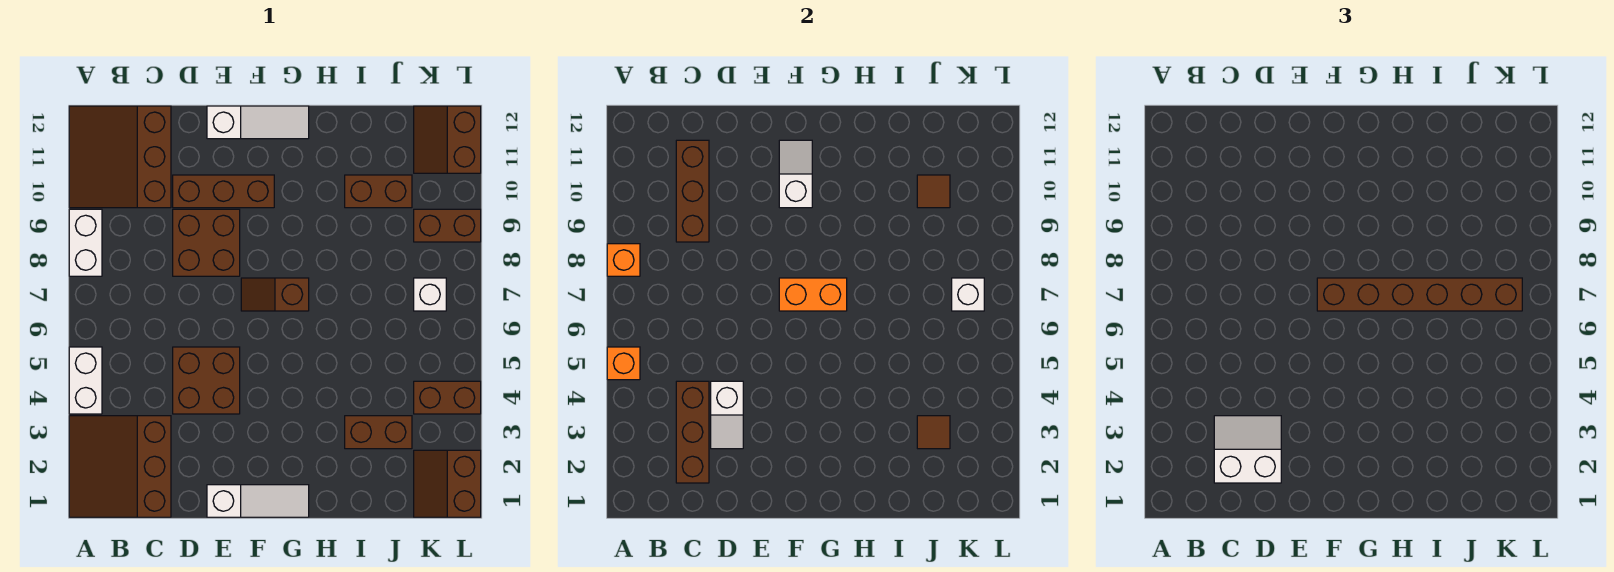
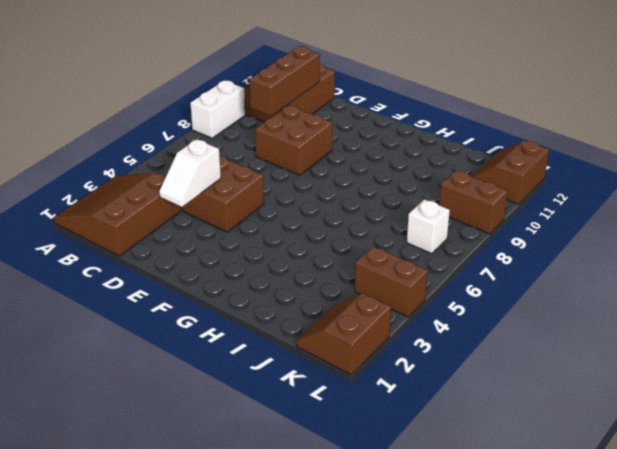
none -> white 1x2 brick [69,347,102,414]
none -> brown 1x3 brick [173,175,274,208]
none -> white 1x3 slope [207,485,309,517]

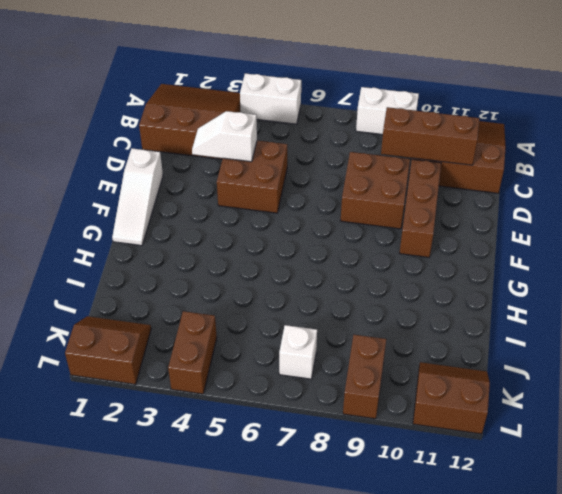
none -> white 1x3 slope [207,106,309,139]
none -> brown 1x2 slope [241,278,309,311]
none -> brown 1x2 brick [345,416,412,449]

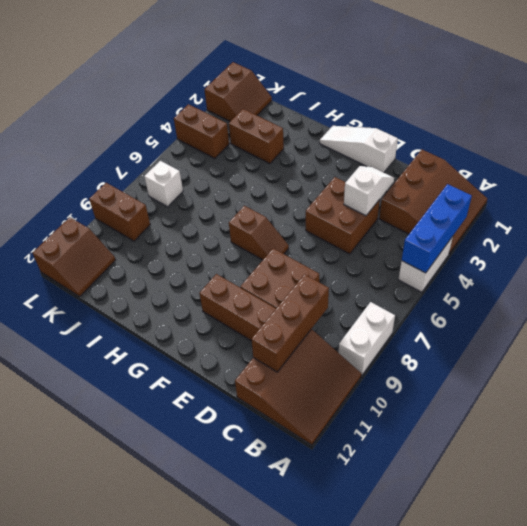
blue 1x3 brick [402,184,472,273] -> orange 1x1 brick [607,347,640,380]
none -> white 1x3 slope [207,106,309,139]
none -> brown 1x2 brick [345,175,412,208]
none -> orange 1x1 brick [607,244,640,276]

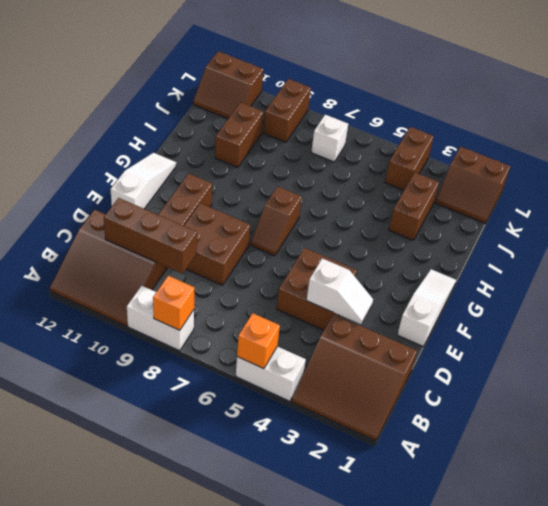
none -> brown 1x3 brick [676,381,709,483]
none -> orange 1x2 brick [779,278,847,311]
none -> white 1x2 slope [779,140,812,208]

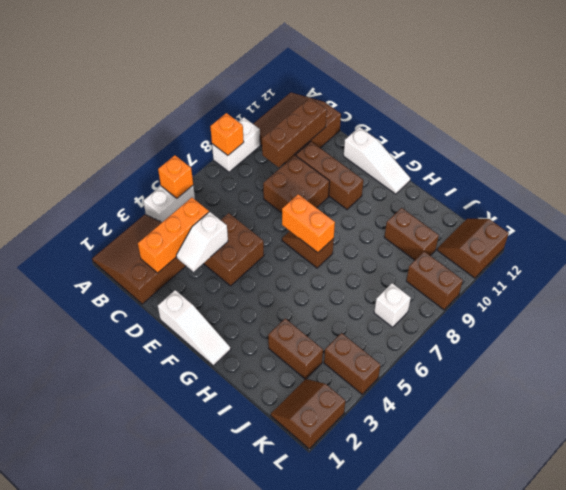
orange 1x3 brick [138,198,209,273] -> brown 1x3 brick [676,381,709,483]
none -> white 1x2 slope [779,140,812,208]
none -> brown 1x1 tile [917,416,950,449]
none -> brown 1x1 tile [917,175,950,208]

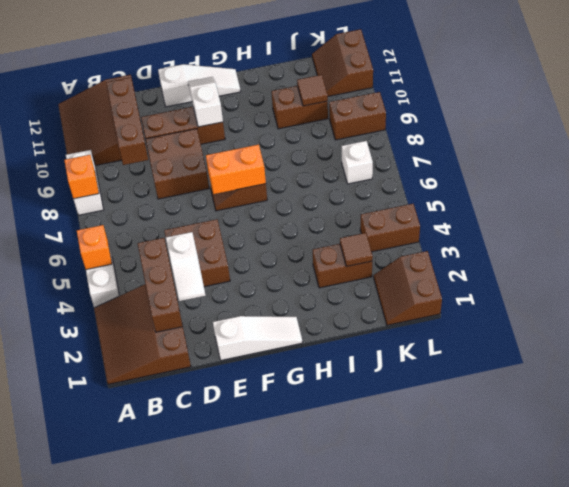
none -> white 1x1 brick [952,278,984,311]
none -> white 2x2 slope [1214,416,1281,483]
none -> brown 1x6 brick [1317,278,1522,311]

